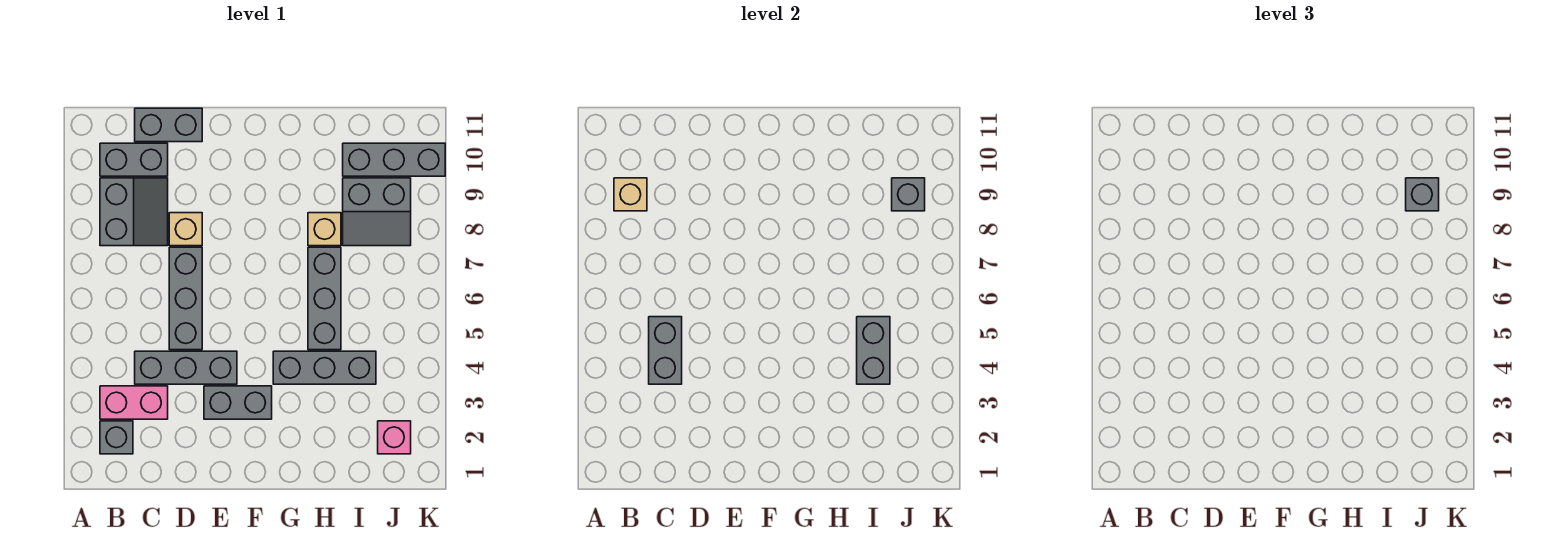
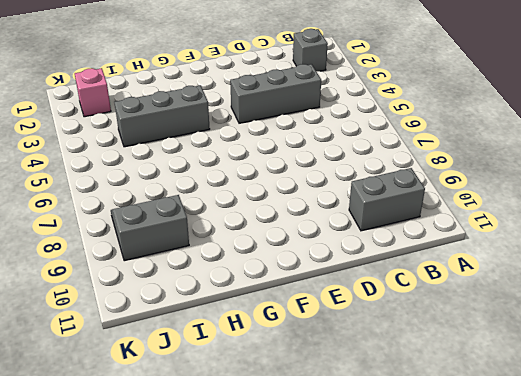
none -> pink 1x2 brick [100,386,168,419]
none -> grey 2x2 slope [100,178,168,246]
none -> grey 1x2 brick [135,108,202,142]

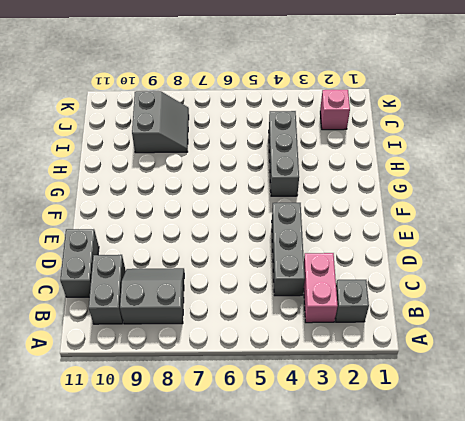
none -> grey 1x3 brick [169,247,202,350]
none -> tan 1x1 brick [169,213,202,246]
none -> grey 1x2 brick [204,386,272,419]

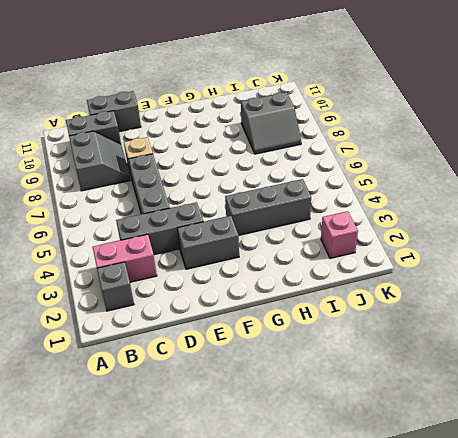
none -> grey 1x3 brick [308,247,341,350]
none -> tan 1x1 brick [308,213,341,246]
none -> grey 1x3 brick [343,143,445,176]

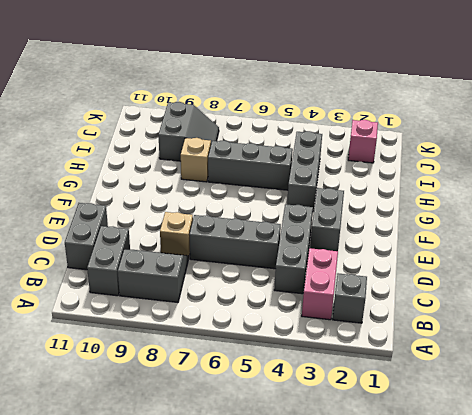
none -> grey 1x3 brick [343,143,445,176]
none -> tan 1x1 brick [614,178,647,211]
none -> grey 1x2 brick [649,317,682,384]

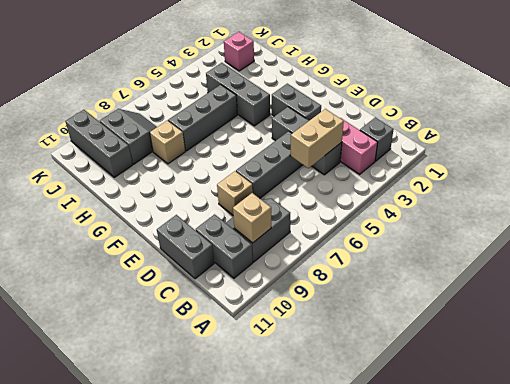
tan 1x2 brick [290,109,344,168] -> grey 1x2 brick [649,317,682,384]
none -> grey 1x2 brick [857,317,890,384]
none -> grey 1x1 brick [892,178,925,211]
none -> grey 1x1 brick [1406,178,1439,211]

